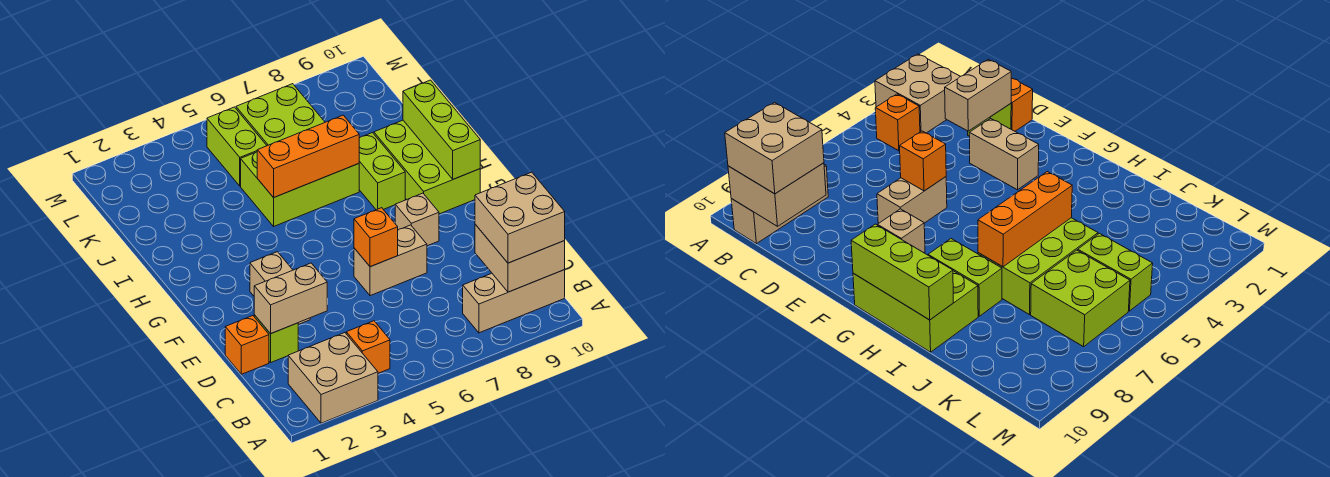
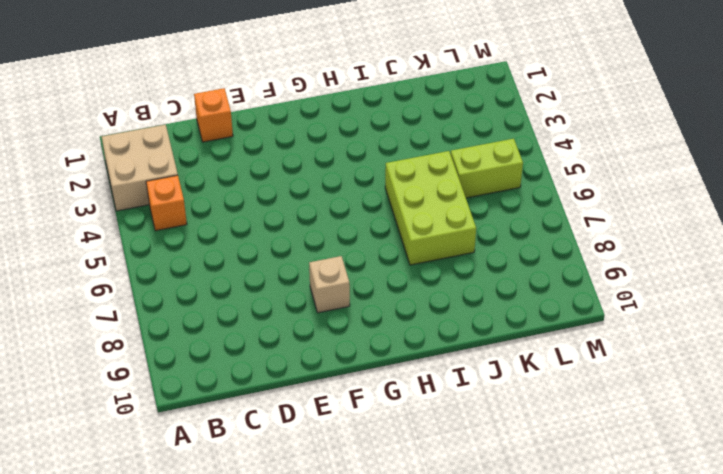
none -> tan 1x3 brick [463,270,565,333]
none -> lime 1x1 brick [254,315,298,362]
none -> tan 1x2 brick [250,252,310,325]

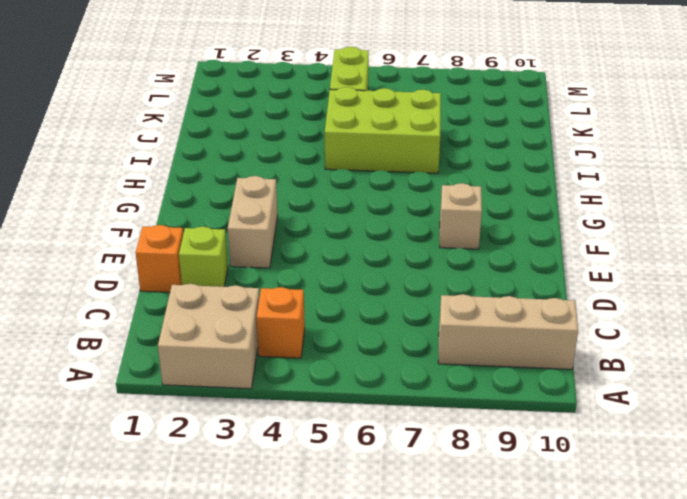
none -> tan 1x2 brick [354,225,427,296]
none -> lime 2x3 brick [374,120,480,214]
none -> lime 1x2 brick [359,133,405,210]

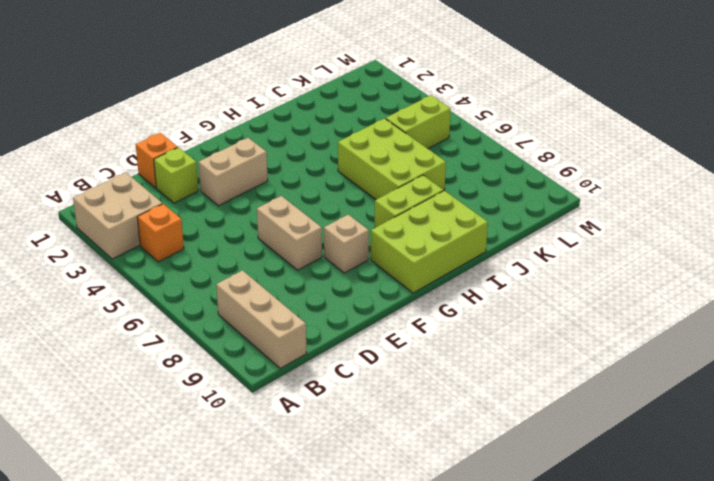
none -> lime 2x2 brick [236,84,325,146]
none -> tan 2x2 brick [475,224,565,292]
none -> tan 1x2 brick [254,263,327,334]

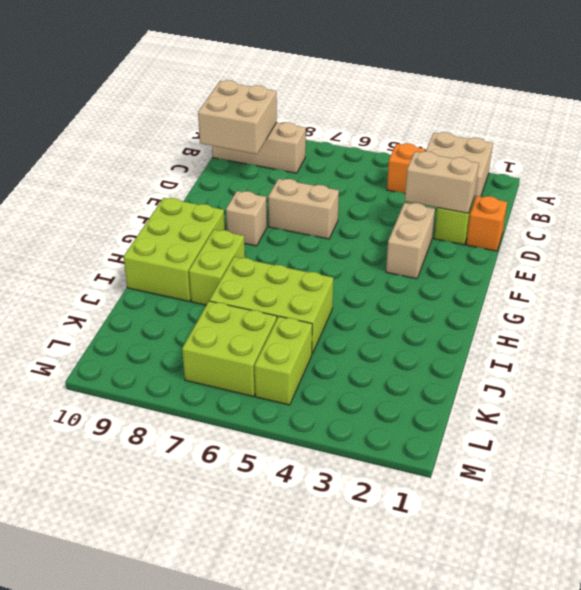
none -> orange 1x1 brick [354,208,398,267]
none -> lime 1x3 brick [403,80,480,179]
none -> orange 1x3 brick [257,115,359,198]

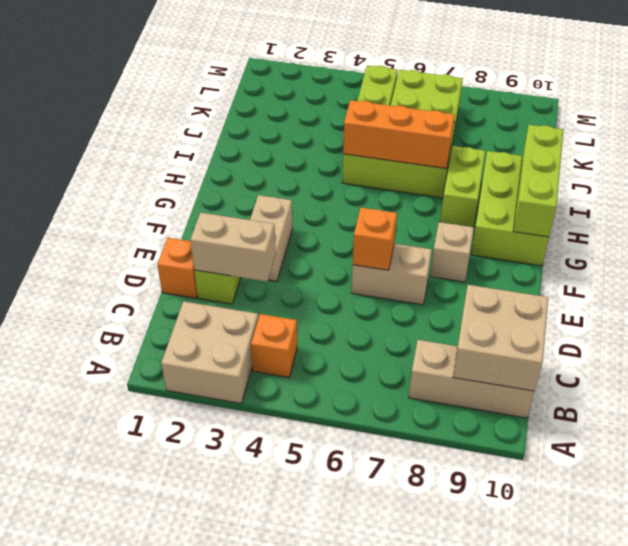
none -> tan 2x2 brick [475,172,565,263]

